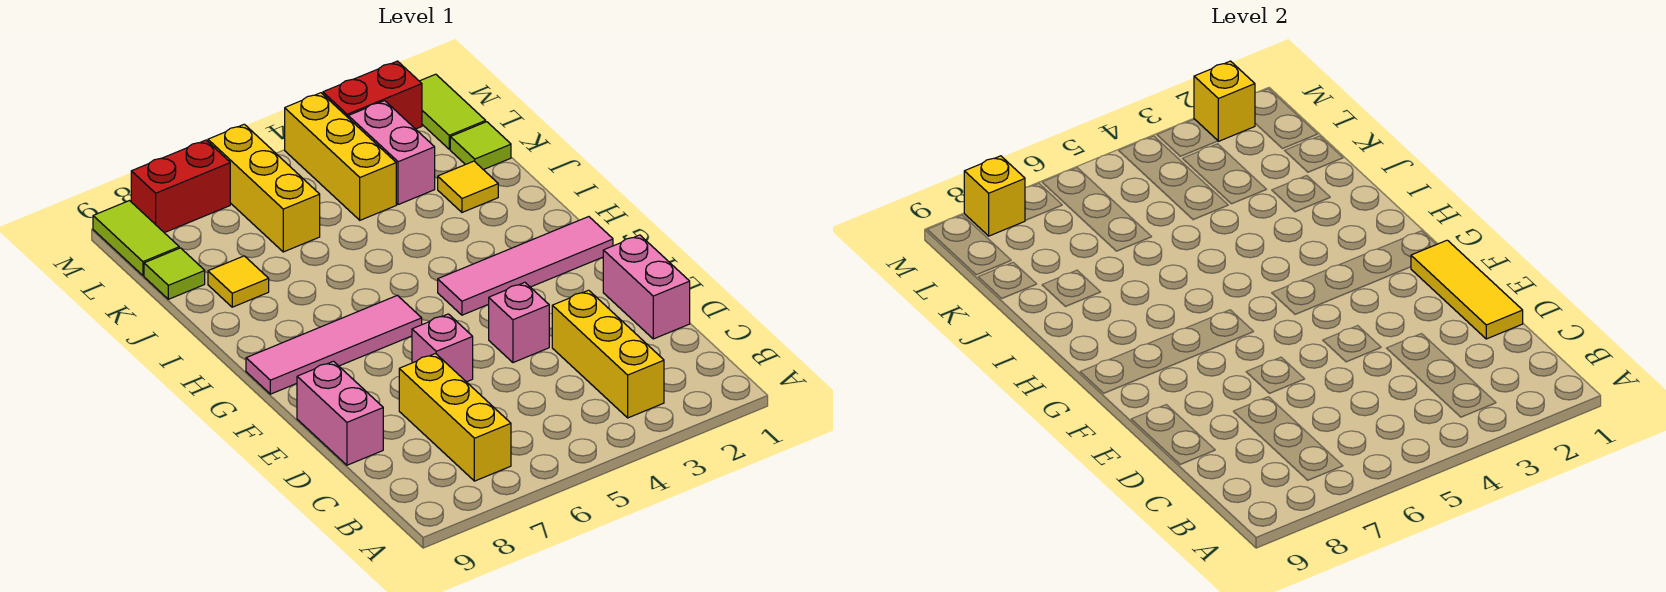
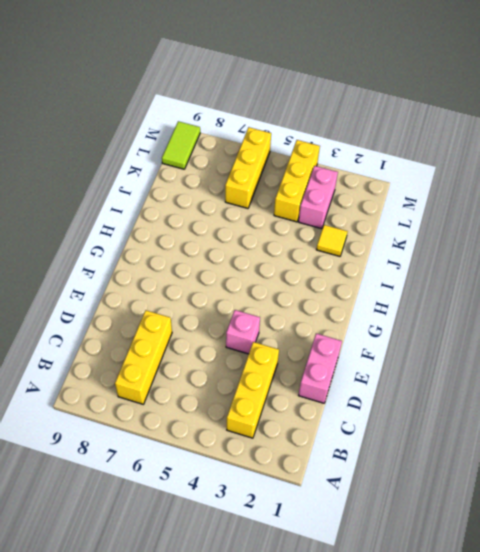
none -> pink 1x2 brick [297,361,383,465]
none -> pink 1x1 brick [412,314,473,382]
none -> pink 1x4 tile [438,217,613,315]

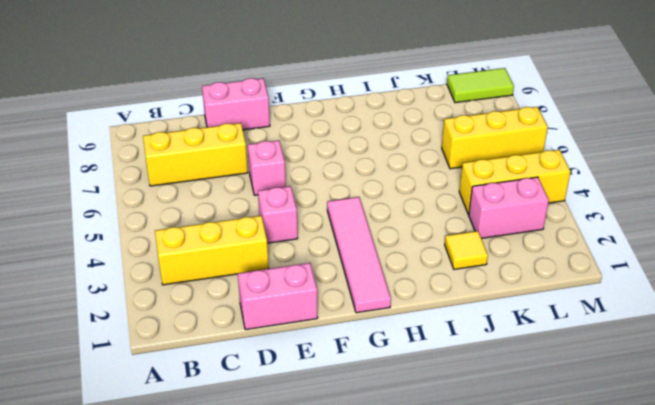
none -> pink 1x4 tile [246,295,422,394]
none -> yellow 1x1 tile [208,256,269,307]
none -> lime 1x1 tile [450,122,511,170]

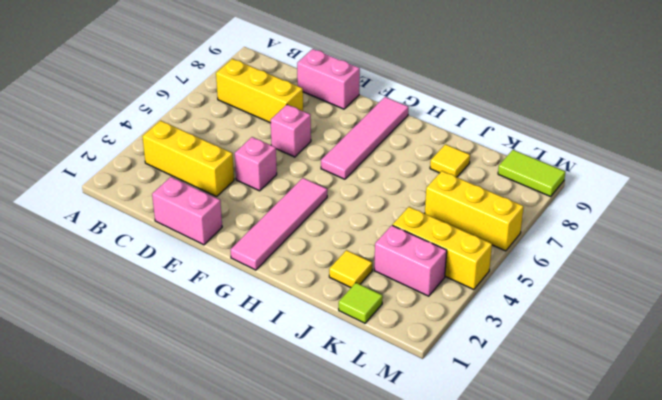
none -> lime 1x1 tile [144,248,205,299]
none -> lime 1x2 tile [420,74,486,149]
none -> red 1x2 brick [323,61,422,129]

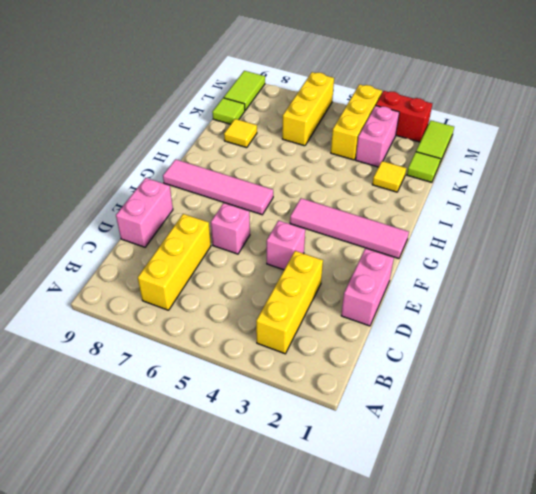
none -> red 1x2 brick [131,140,230,233]
none -> yellow 1x3 tile [1411,240,1523,339]
none -> yellow 1x1 brick [1194,61,1255,141]

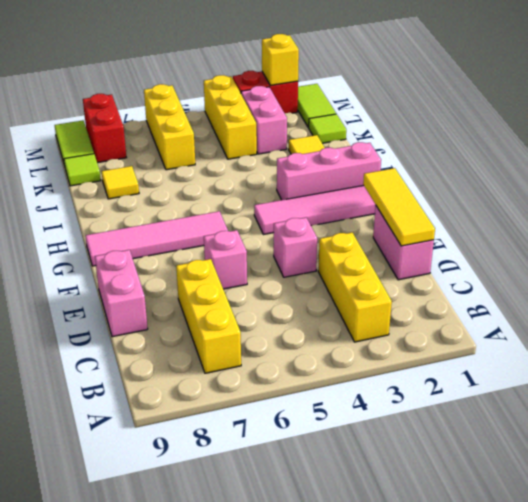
pink 1x3 brick [277,142,381,200] -> none
red 1x2 brick [83,94,126,163] -> red 1x2 brick turned to [131,140,230,233]
none -> yellow 1x1 brick [964,156,1025,236]

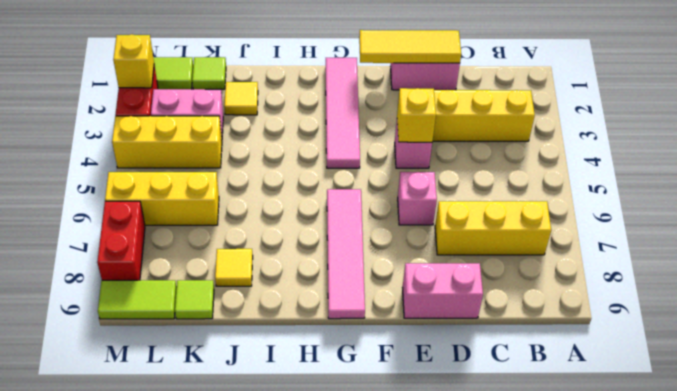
yellow 1x1 brick [397,88,436,142] -> yellow 1x1 brick moved to [964,156,1025,236]

